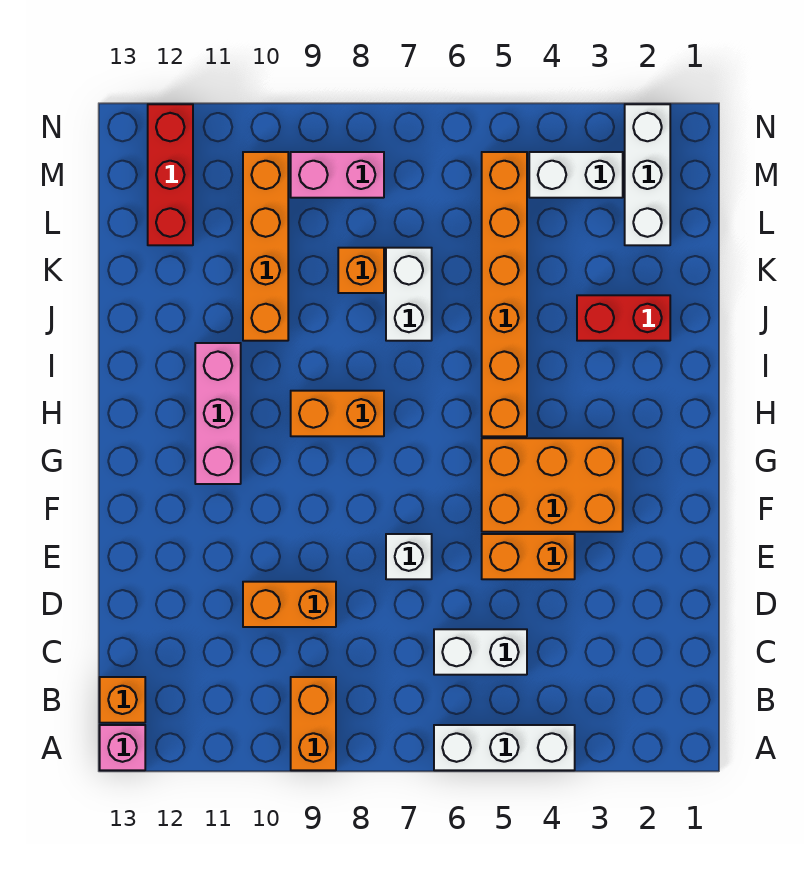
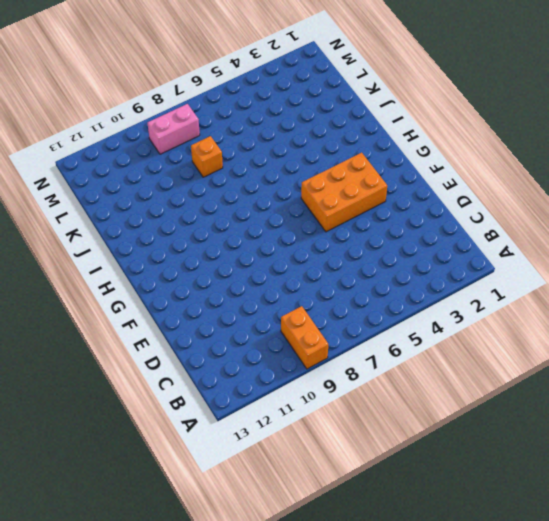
none -> white 1x3 brick [434,725,575,770]
none -> pink 1x1 brick [100,725,145,770]
none -> orange 1x1 brick [100,677,145,723]

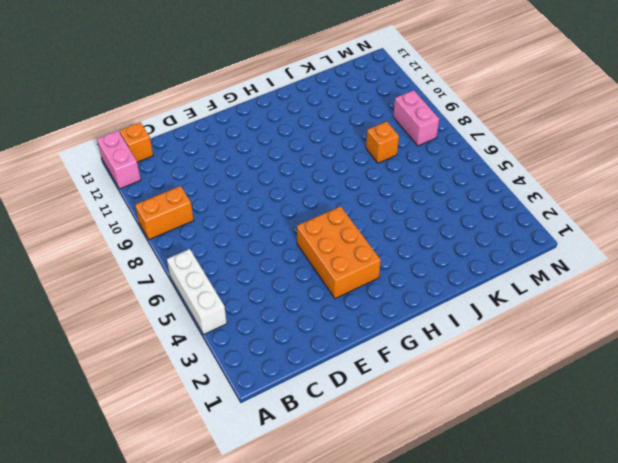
pink 1x2 brick [97,131,141,189] -> pink 1x1 brick [100,725,145,770]
none -> white 1x2 brick [434,629,527,675]
none -> orange 1x2 brick [243,582,336,627]
none -> orange 1x2 brick [482,534,575,579]

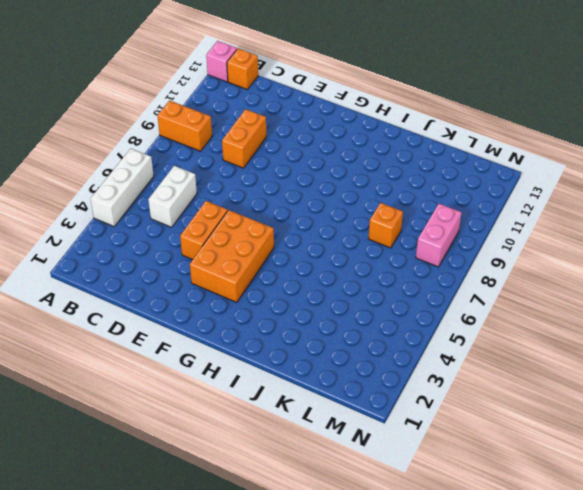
none -> white 1x1 brick [386,534,432,579]
none -> pink 1x3 brick [195,343,241,484]
none -> orange 1x6 brick [482,152,527,436]

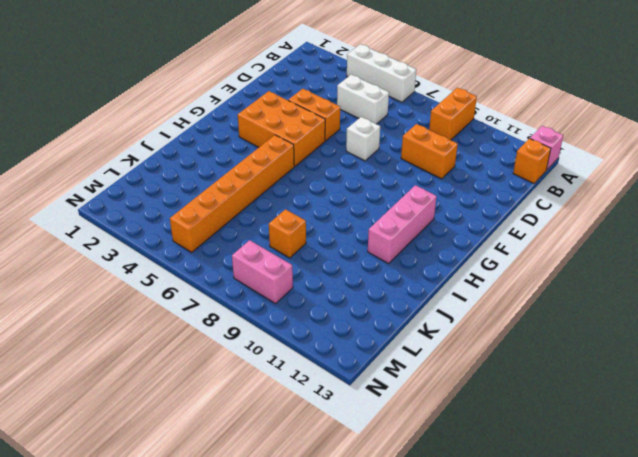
none -> orange 1x2 brick [291,391,384,436]
none -> red 1x2 brick [577,295,670,341]
none -> white 1x2 brick [386,248,432,341]

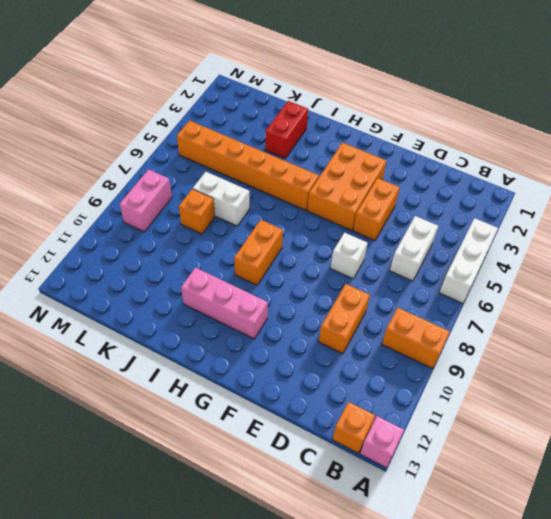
none -> orange 1x4 brick [243,152,288,341]
none -> white 1x3 brick [625,104,670,245]
none -> red 1x3 brick [148,104,193,245]

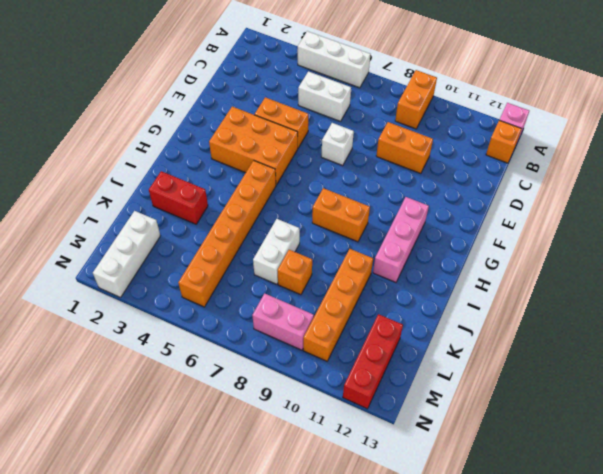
none -> white 1x2 brick [529,152,623,198]

